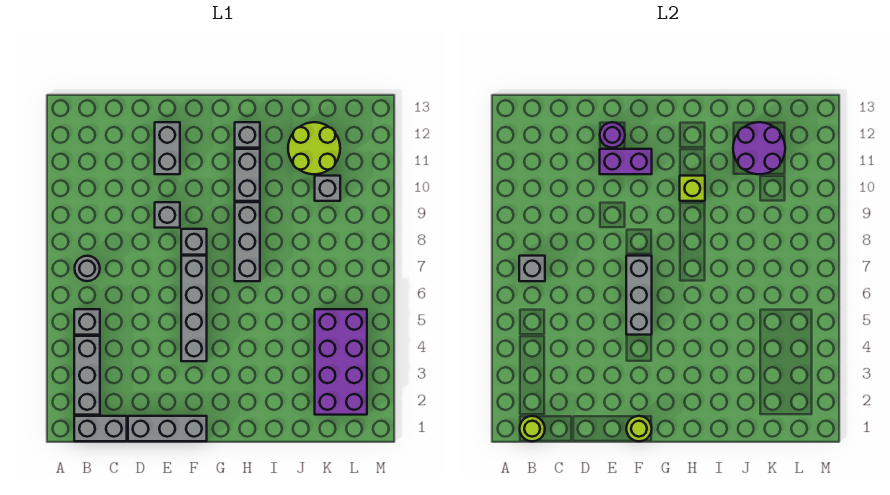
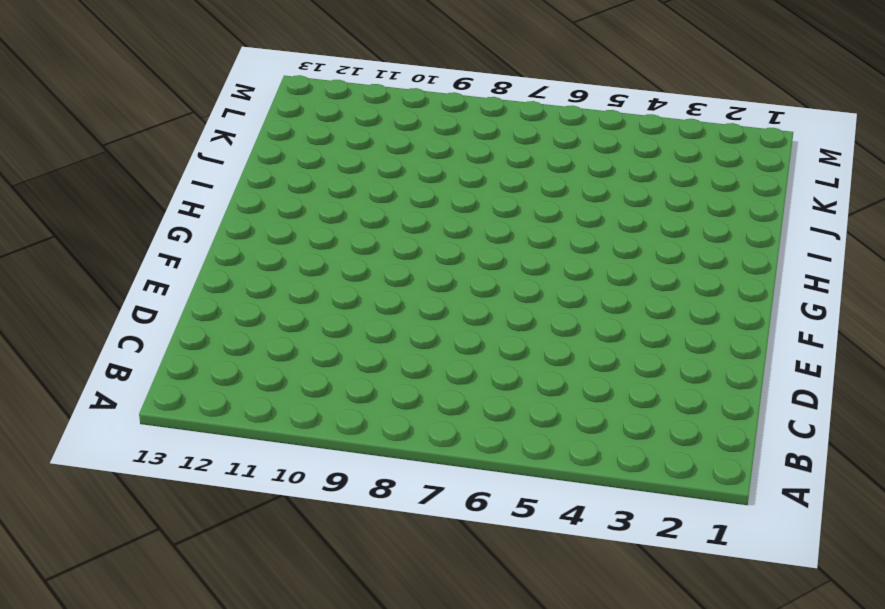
none -> grey 1x2 brick [74,416,127,441]
none -> grey 1x3 brick [74,336,100,415]
none -> grey 1x1 brick [74,309,100,335]

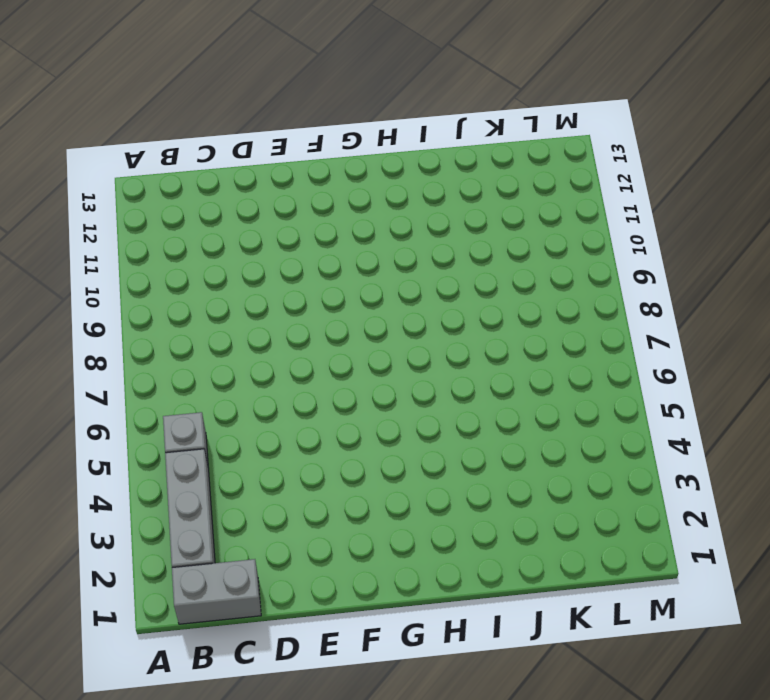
none -> grey 1x1 round brick [75,256,100,281]
none -> grey 1x3 brick [128,416,207,441]
none -> grey 1x1 brick [155,202,180,228]

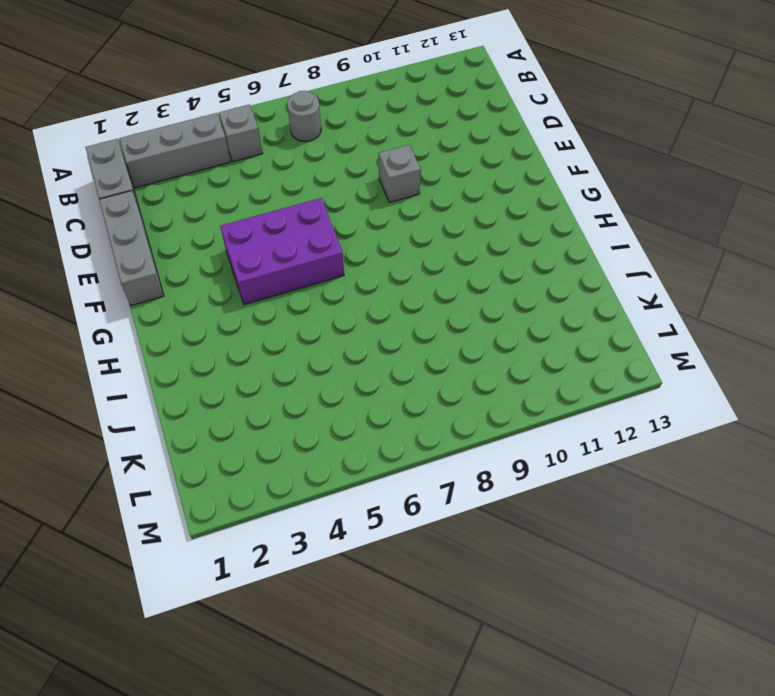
purple 2x3 brick [220,198,344,305] -> grey 1x4 brick [181,256,207,361]
none -> grey 1x2 brick [155,122,180,174]
none -> grey 1x1 brick [181,229,207,255]
none -> grey 1x3 brick [235,202,260,281]

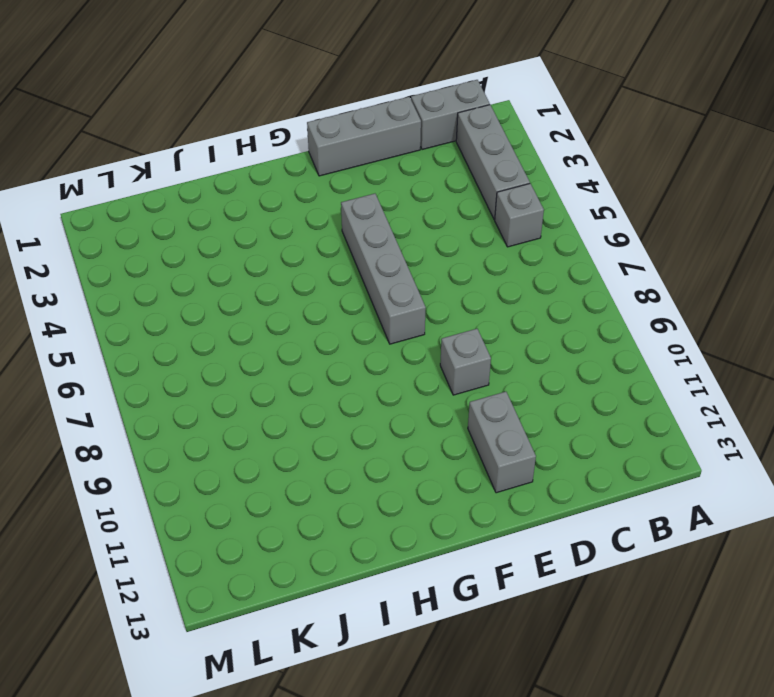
none -> grey 1x1 round brick [75,256,100,281]
none -> grey 1x1 brick [181,229,207,255]
none -> grey 1x3 brick [235,202,260,281]

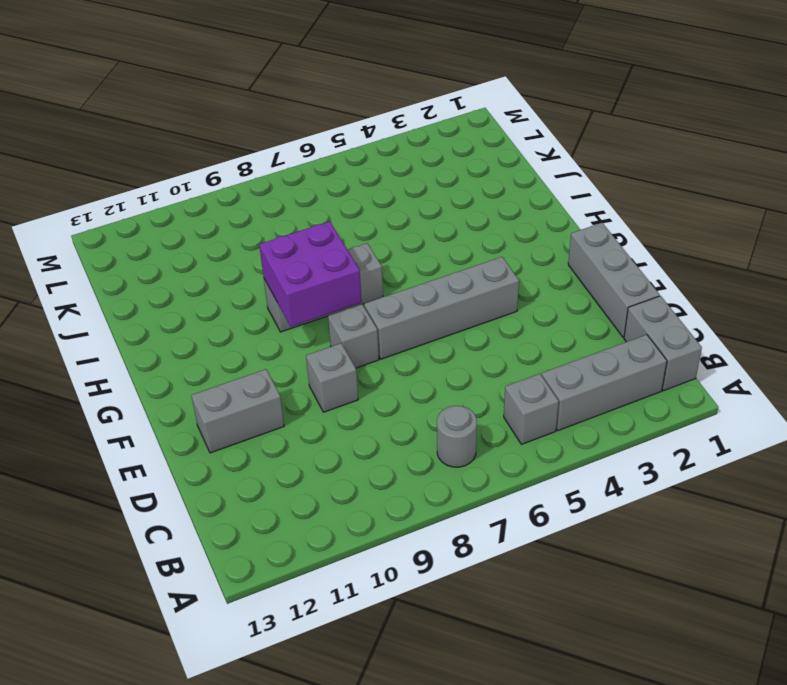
purple 2x2 brick [259,221,362,326] -> none
none -> grey 1x2 brick [235,149,260,201]
none -> grey 1x1 brick [235,122,260,148]
none -> lime 2x2 round brick [288,122,340,174]

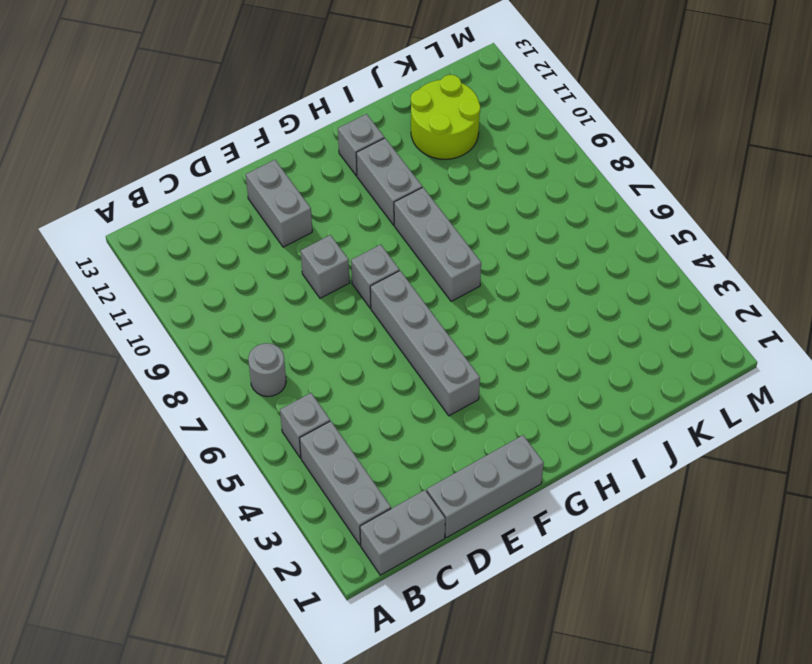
none -> purple 2x4 brick [315,309,367,415]
none -> grey 1x1 brick [315,176,340,201]
none -> lime 1x1 round brick [520,416,545,441]

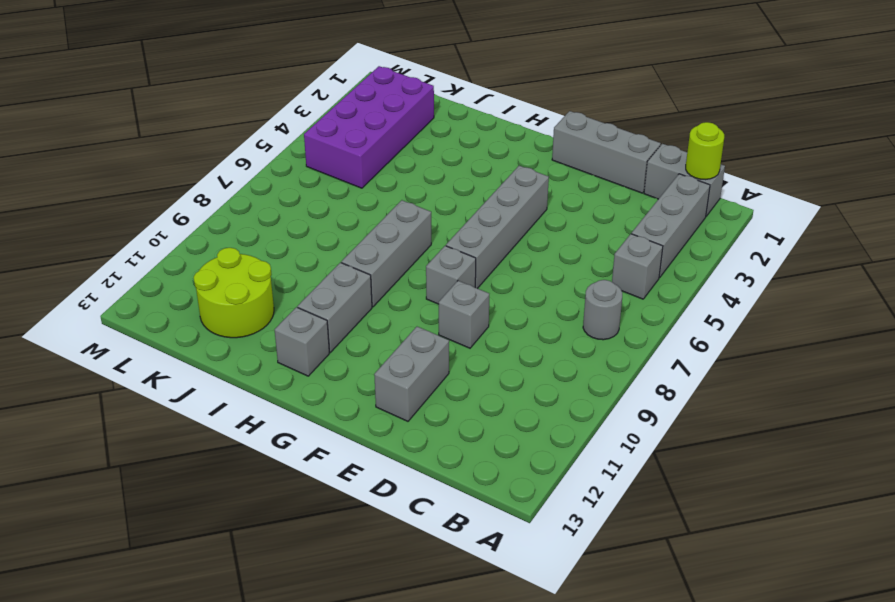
none -> grey 1x1 brick [315,176,340,201]
none -> grey 1x1 brick [519,256,545,281]
none -> purple 1x2 brick [600,149,652,174]

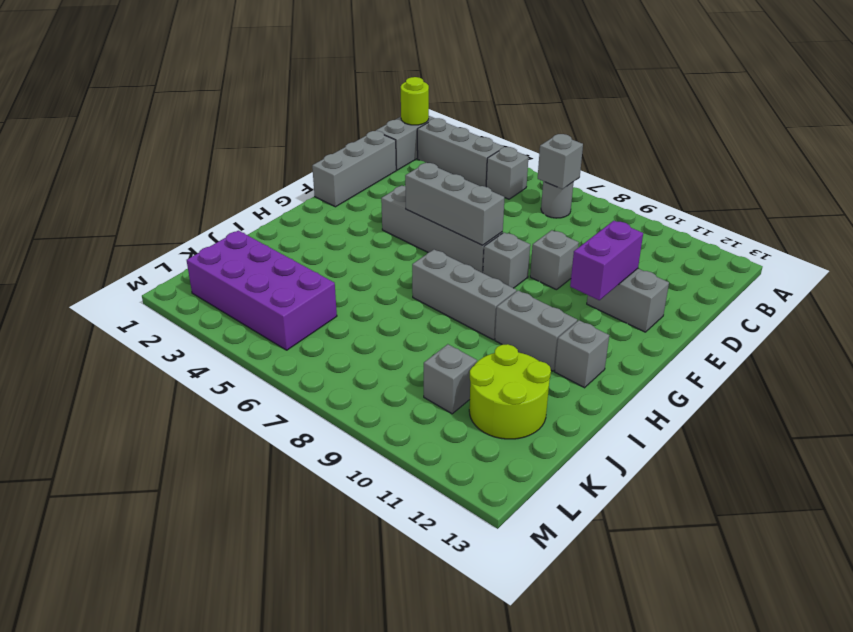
none -> purple 1x1 round brick [600,122,625,148]
none -> lime 1x1 round brick [626,416,652,441]
none -> lime 1x1 brick [680,176,705,201]

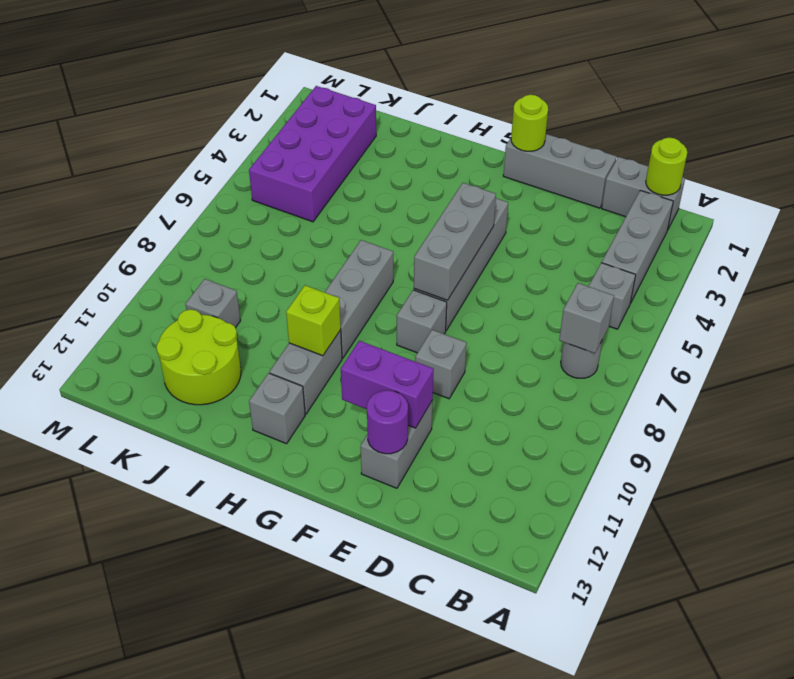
none -> purple 2x2 round brick [733,122,785,174]

